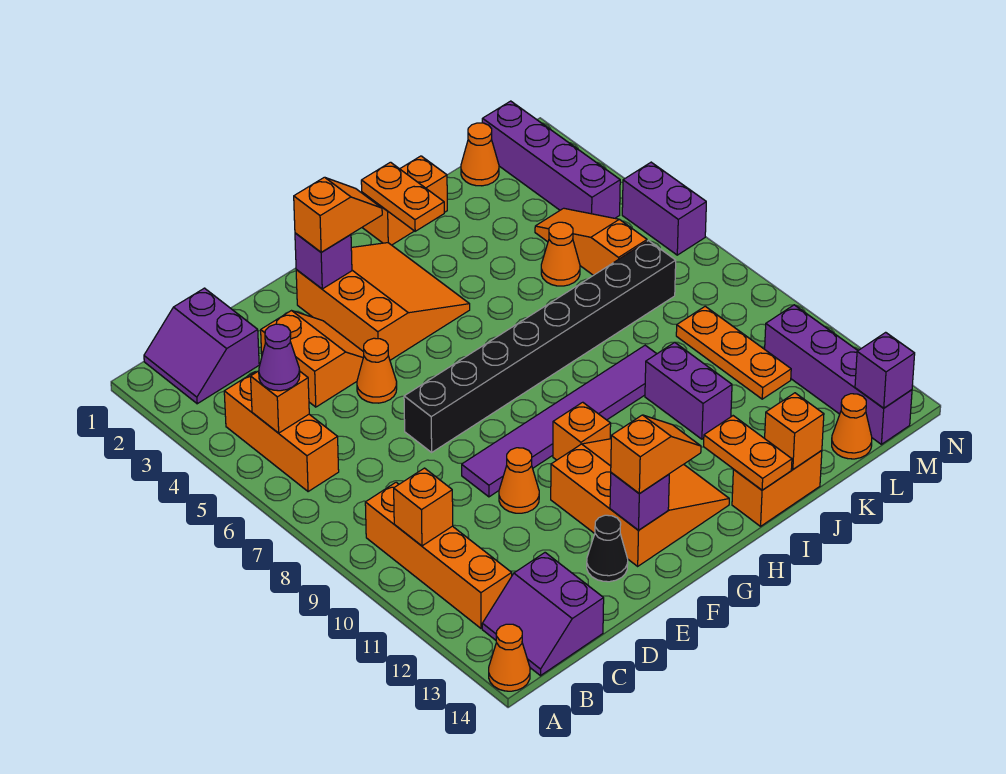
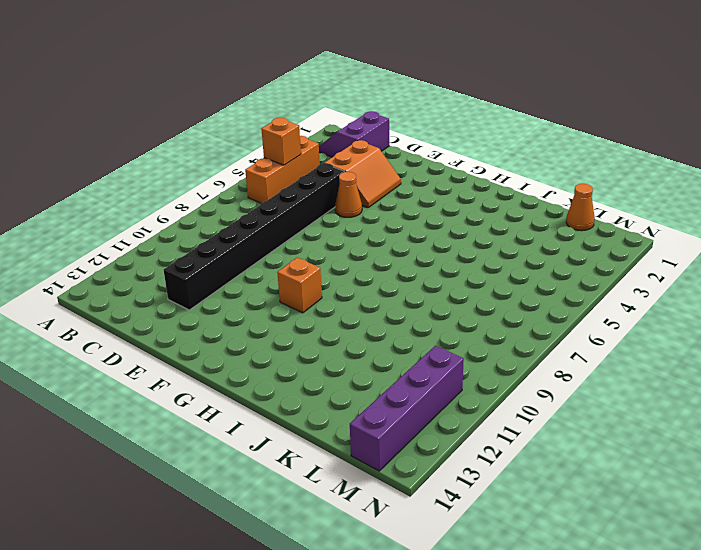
black 1x8 brick [164,163,344,310] -> black 1x8 brick turned to [404,241,676,452]
none -> orange 1x1 cone [489,624,530,691]
none -> orange 1x4 brick [365,482,512,628]
none -> purple 2x2 slope [482,553,604,676]
none -> purple 1x6 tile [462,345,656,497]

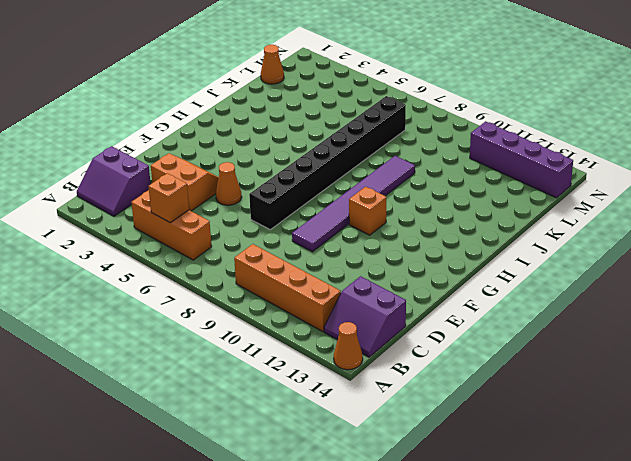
none -> orange 1x1 cone [499,448,539,513]
none -> black 1x1 cone [587,515,628,582]
none -> orange 3x3 slope [296,243,470,360]
none -> orange 3x3 slope [551,439,729,566]

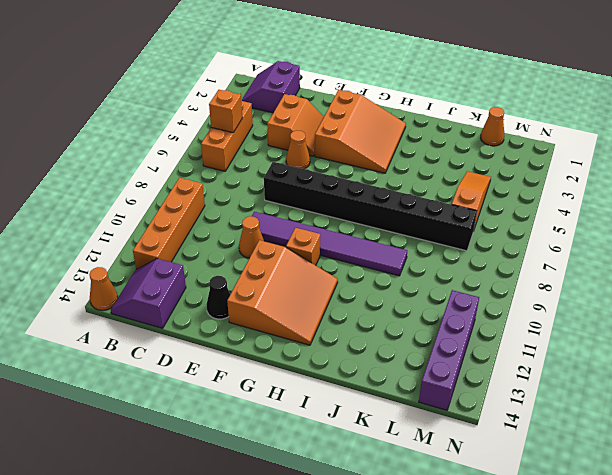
none -> orange 1x2 brick [362,156,447,245]
none -> orange 1x2 brick [732,450,822,526]
none -> purple 1x2 brick [645,342,732,439]
none -> orange 1x1 cone [541,222,580,286]

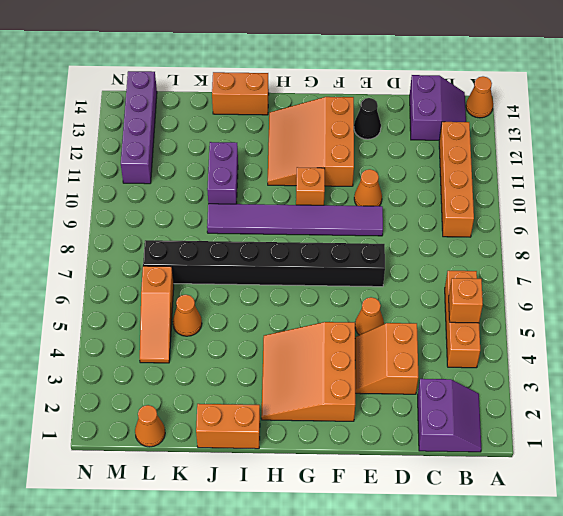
none -> orange 1x3 plate [676,306,791,399]
none -> orange 1x1 cone [832,394,872,459]
none -> purple 1x4 brick [482,101,620,218]
none -> purple 1x2 brick [622,162,706,255]

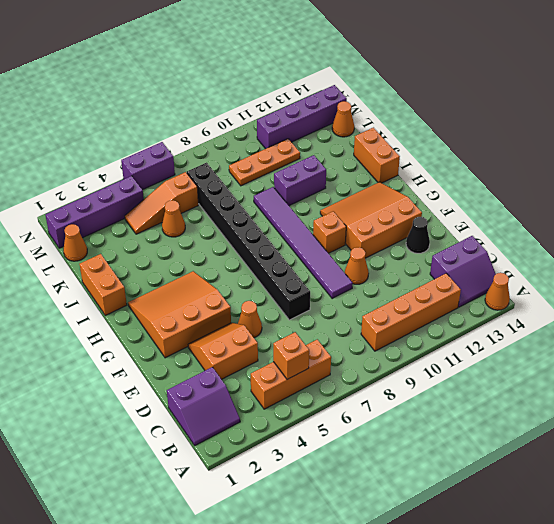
none -> orange 1x1 brick [394,468,453,546]
none -> purple 1x1 brick [295,233,352,289]
none -> purple 1x1 brick [610,473,669,530]
none -> orange 1x2 plate [361,162,444,231]

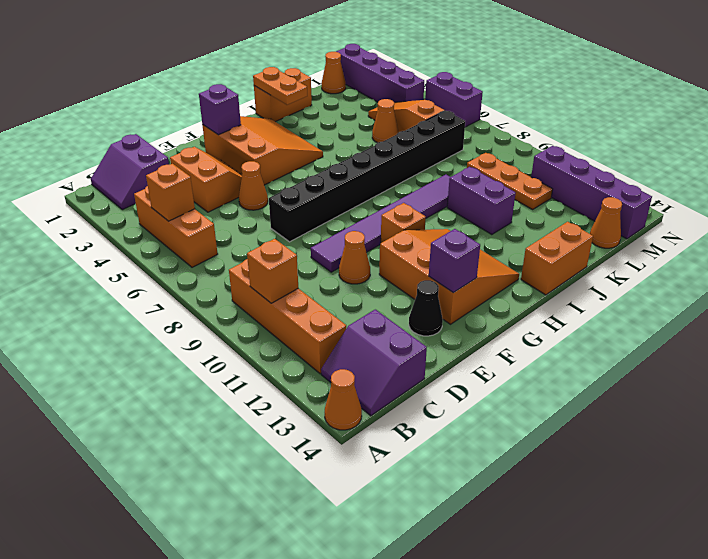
none -> orange 1x2 plate [704,416,792,490]
none -> orange 1x1 brick [765,393,824,469]
none -> purple 1x1 brick [855,332,915,408]
none -> purple 1x1 cone [259,324,300,391]

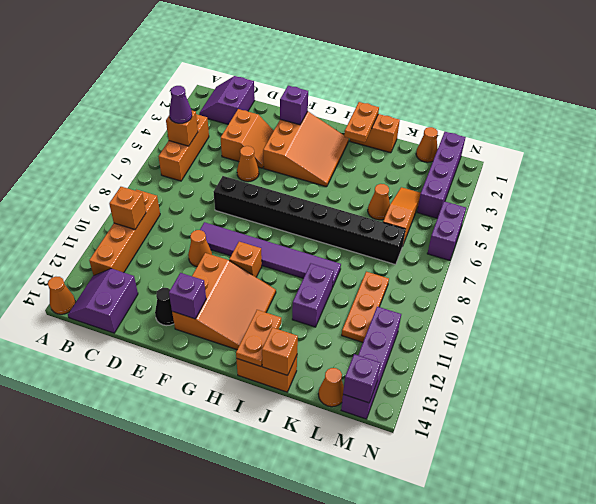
none -> orange 1x2 slope [294,177,382,252]
none -> orange 1x2 slope [611,415,701,494]

